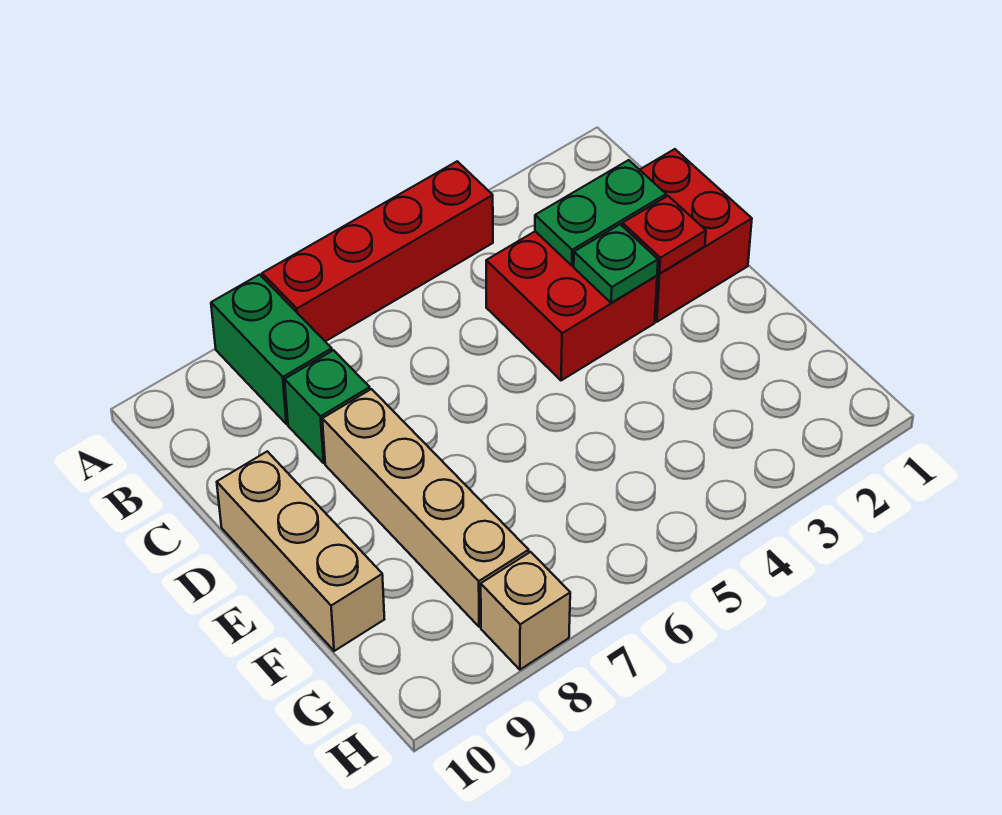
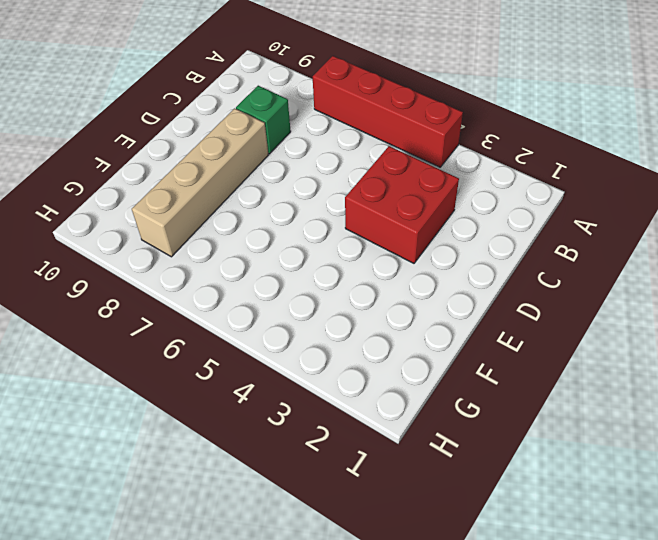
none -> green 1x2 brick [211,275,332,424]
none -> red 2x2 brick [640,149,752,322]

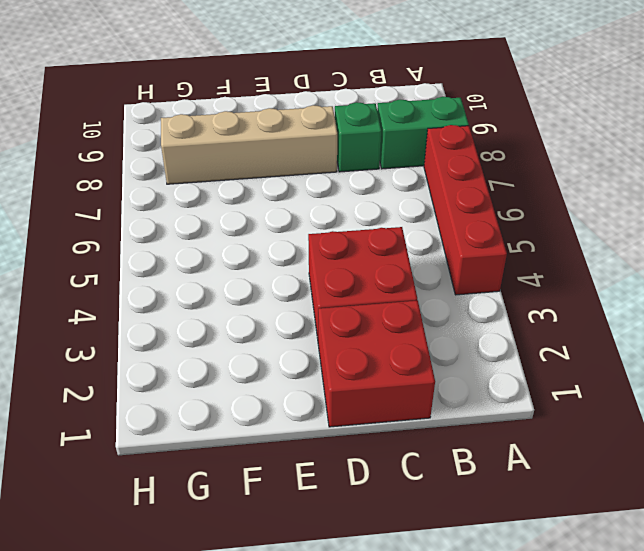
none -> tan 1x3 brick [217,451,384,651]
none -> tan 1x1 brick [481,552,570,670]

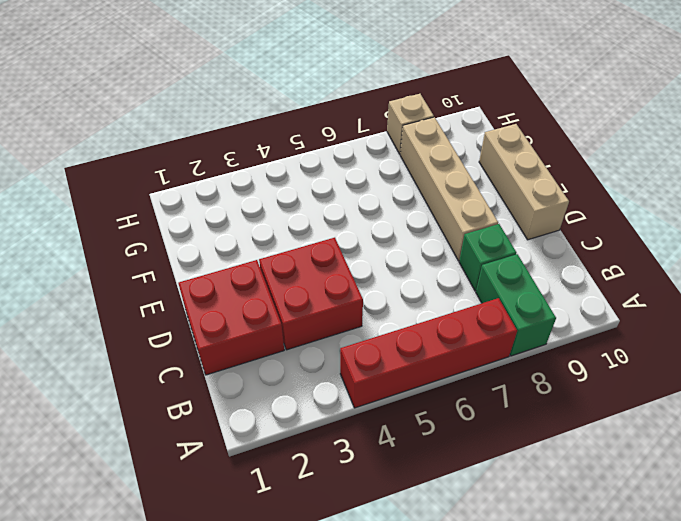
none -> green 1x2 plate [535,160,666,265]
none -> red 1x1 plate [622,196,706,274]

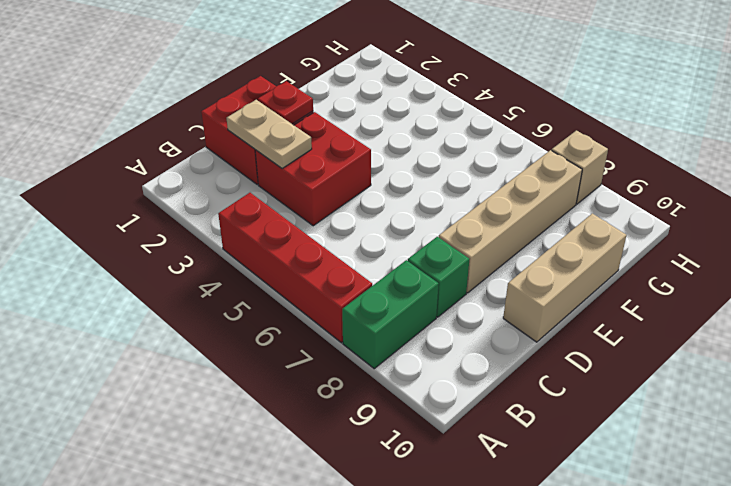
tan 1x2 plate [227,100,312,168] -> green 1x2 plate [535,160,666,265]
none -> green 1x1 plate [574,224,658,303]

